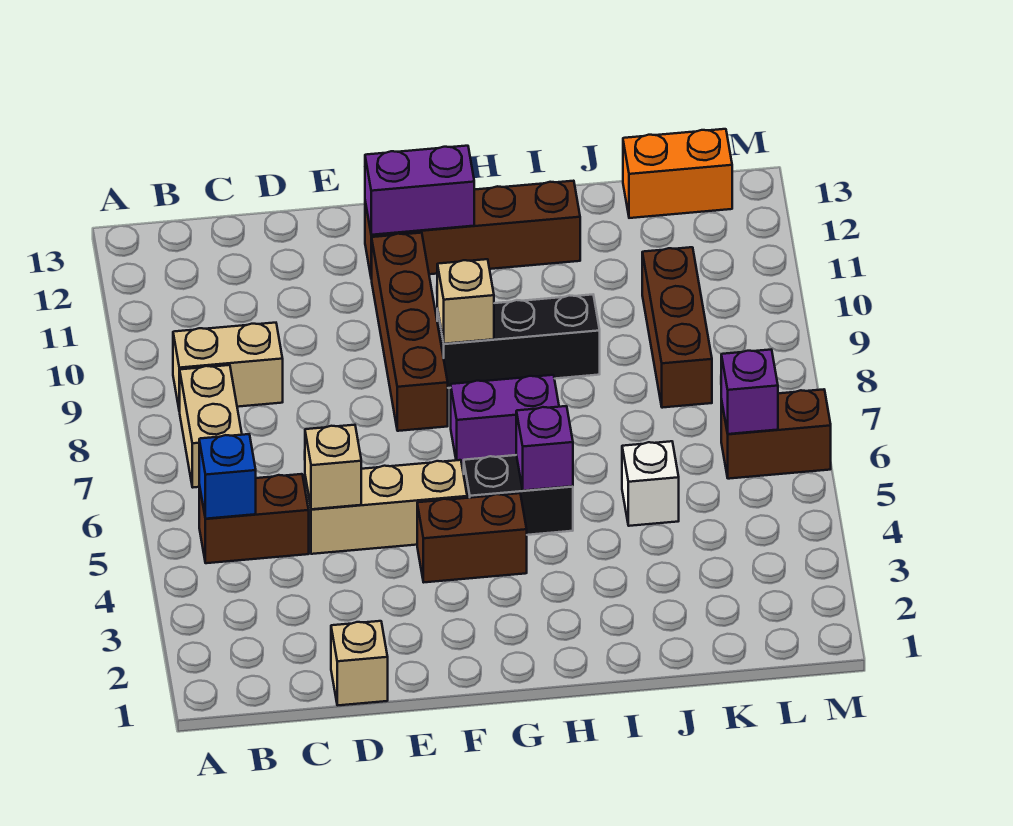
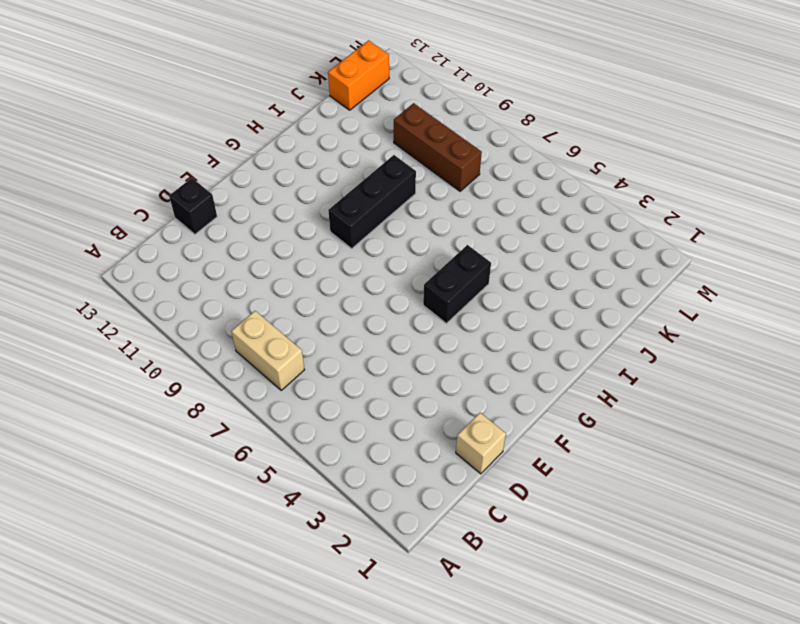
black 1x1 brick [169,178,217,234] -> none
none -> brown 1x2 brick [199,474,309,563]
none -> tan 1x2 brick [173,323,283,411]
none -> tan 1x3 brick [305,460,467,554]

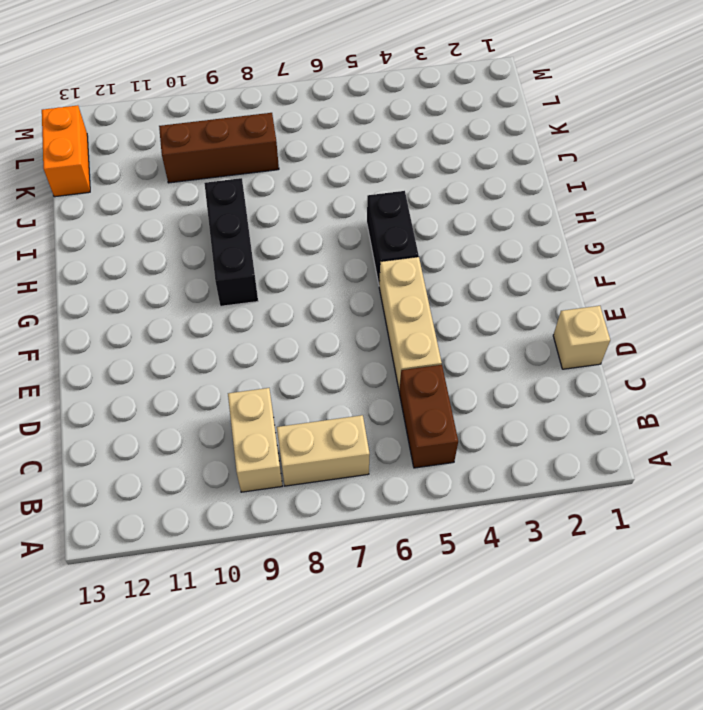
none -> brown 1x2 brick [417,493,527,582]
none -> brown 1x4 brick [372,233,448,431]
none -> brown 1x4 brick [365,181,580,279]

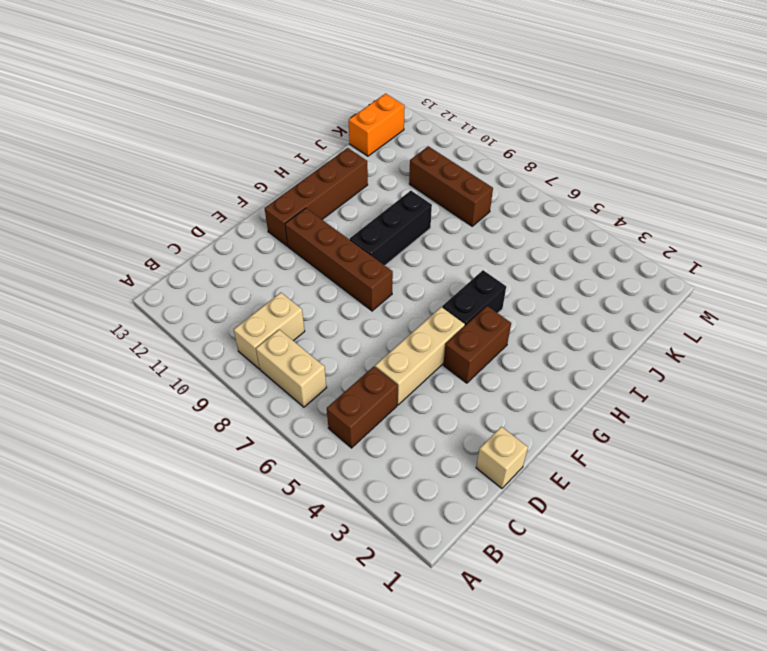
none -> purple 1x2 brick [451,375,559,464]
none -> white 1x1 brick [622,441,679,526]
none -> brown 1x2 brick [721,389,831,479]

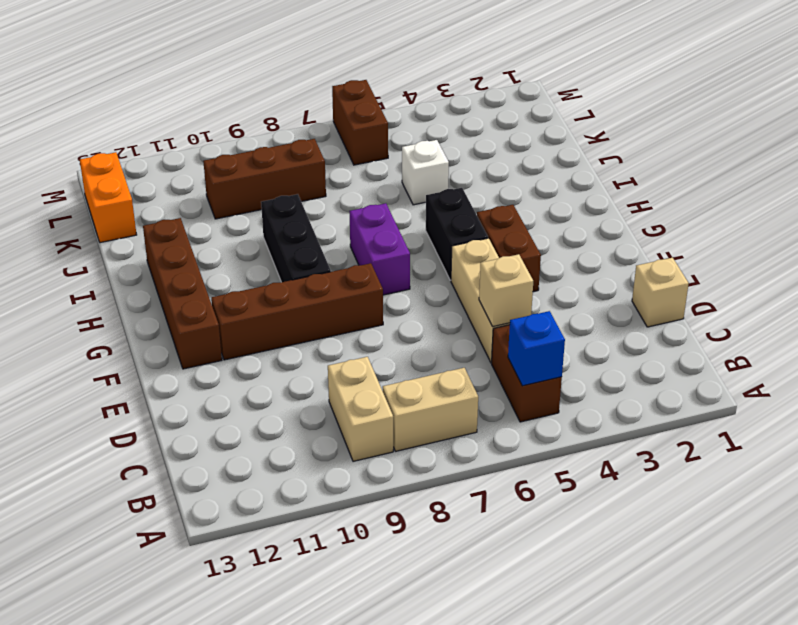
none -> purple 1x2 brick [365,146,474,235]
none -> tan 1x1 brick [437,259,494,344]
none -> purple 1x1 brick [516,406,573,491]

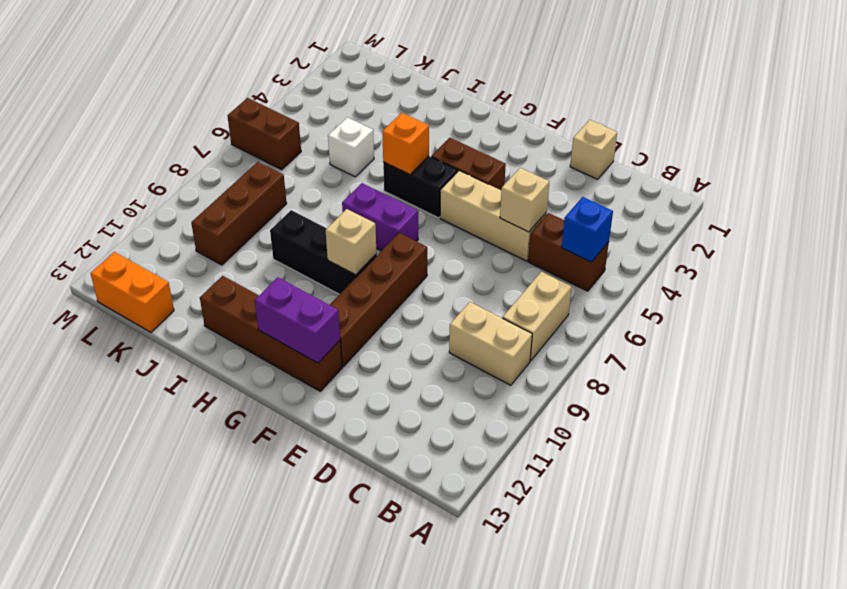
orange 1x1 brick [382,113,429,175] -> purple 1x1 brick [516,406,573,491]
none -> purple 1x1 brick [721,350,778,434]

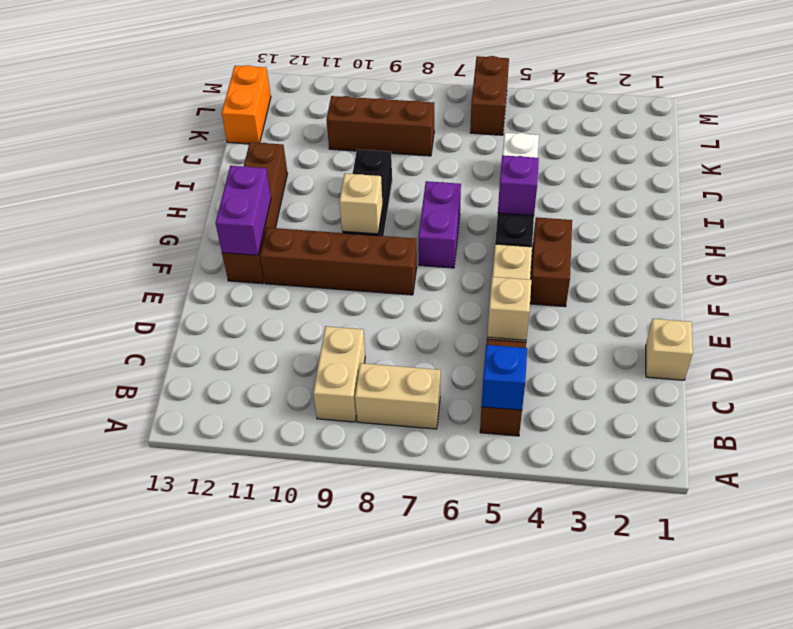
none -> purple 1x1 brick [721,350,778,434]

